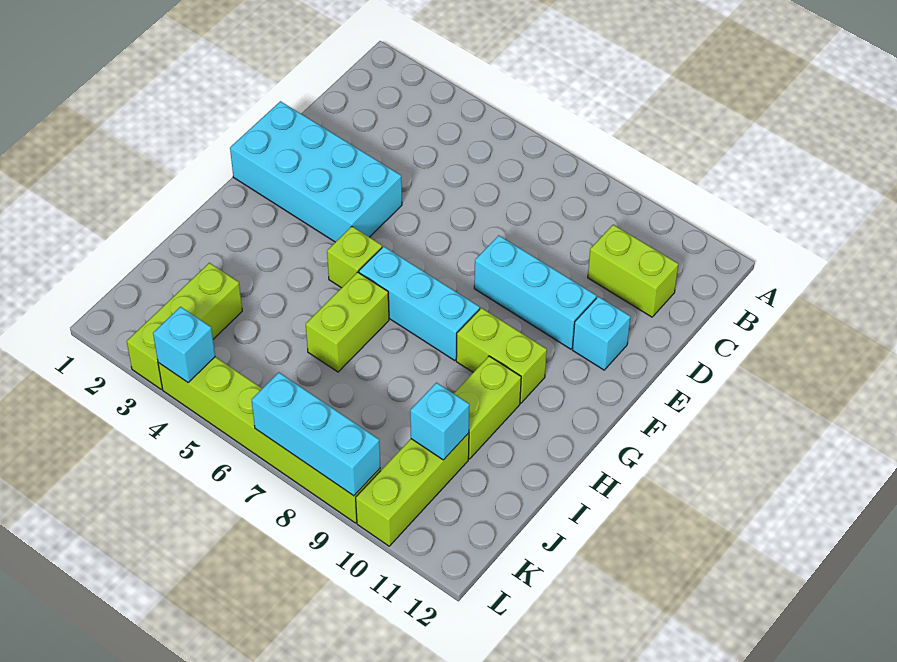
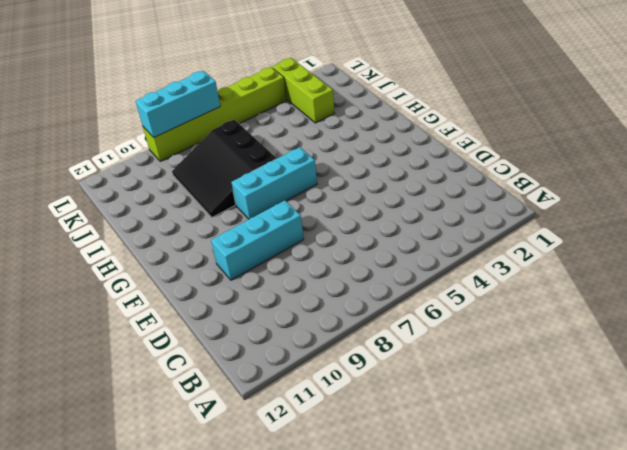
black 3x3 slope [172,119,277,217] -> none
none -> lime 1x2 brick [588,225,678,317]
none -> cyan 2x4 brick [230,101,402,242]
none -> cyan 1x1 brick [572,297,630,370]

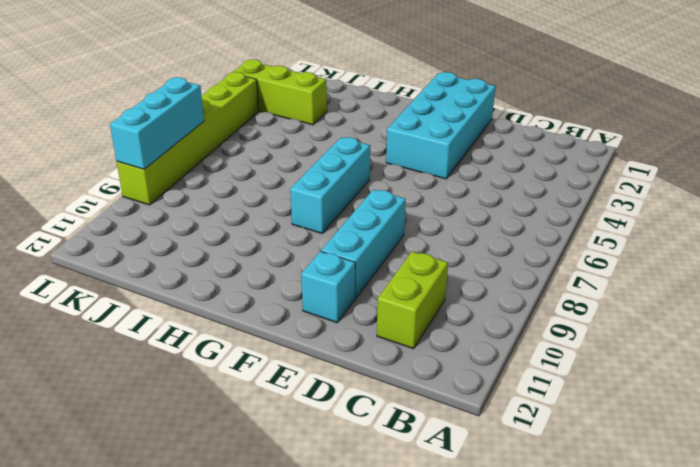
none -> lime 1x1 brick [327,226,382,288]
none -> lime 1x2 brick [456,308,547,403]
none -> lime 1x2 brick [306,272,389,372]

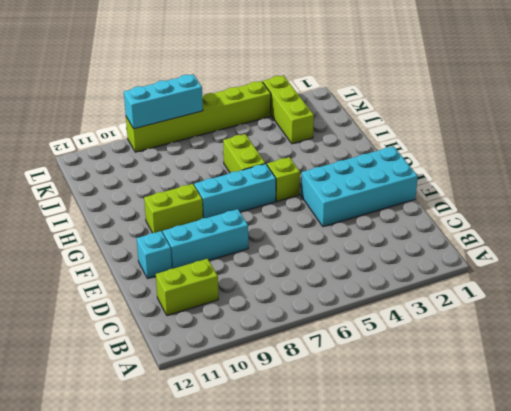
none -> lime 1x2 brick [454,356,521,459]
none -> lime 1x3 brick [356,433,469,546]
none -> cyan 1x1 brick [410,383,469,460]

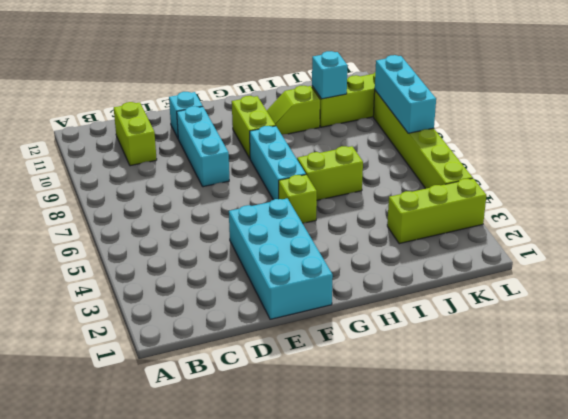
lime 1x2 slope [267,85,320,134] -> lime 1x2 brick [454,356,521,459]
none -> cyan 1x1 brick [153,307,215,382]

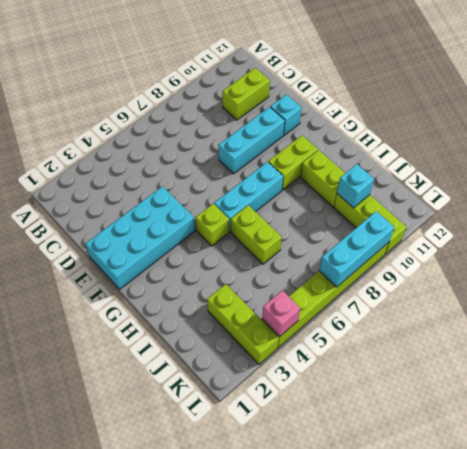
pink 1x1 brick [262,290,300,336] -> cyan 1x1 brick [153,307,215,382]

